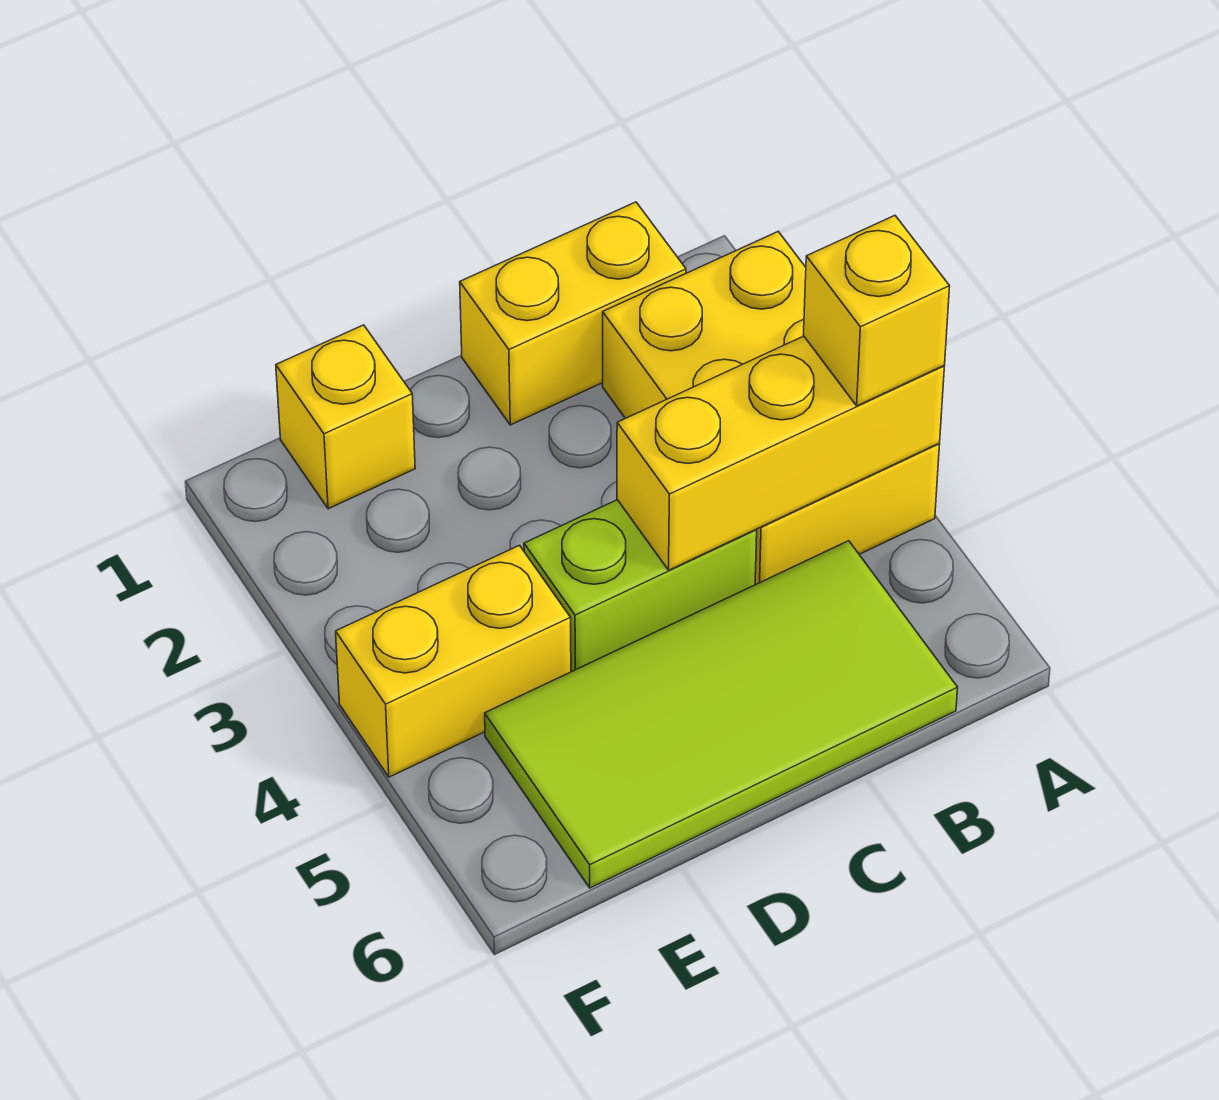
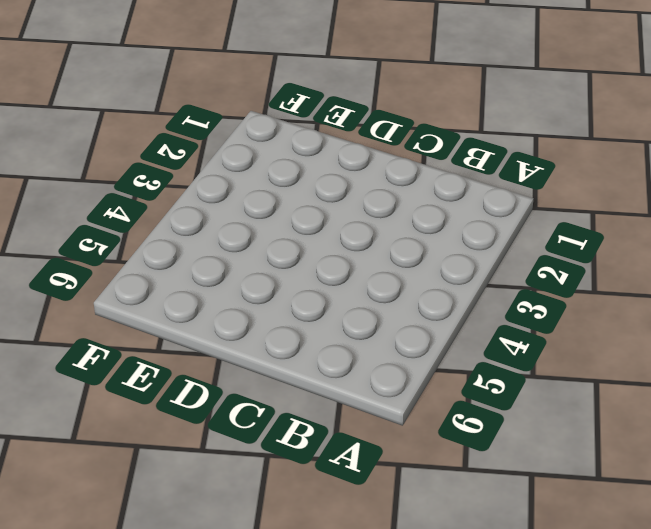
none -> yellow 2x3 brick [603,232,940,585]
none -> yellow 1x2 brick [460,202,686,425]

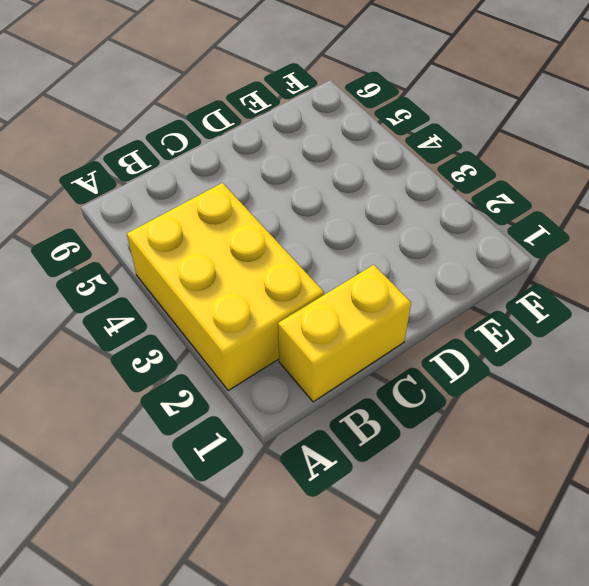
none -> lime 2x4 tile [485,541,958,888]
none -> lime 1x2 brick [524,500,757,672]

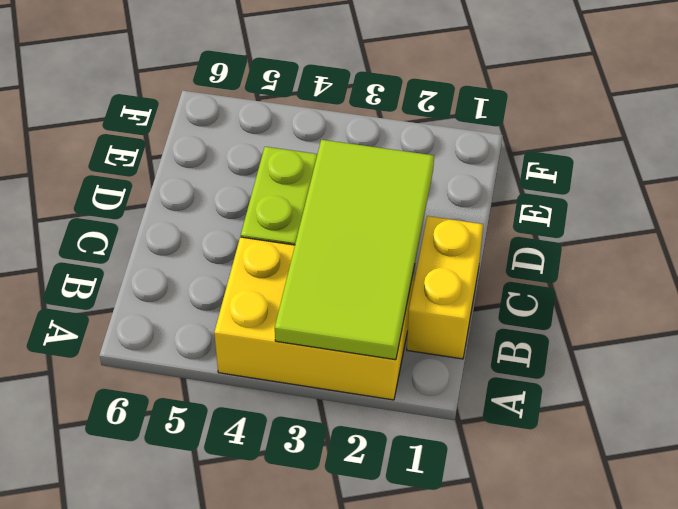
lime 2x4 tile [275,140,434,360] -> lime 2x4 tile moved to [485,541,958,888]
none -> yellow 1x1 brick [276,325,415,509]
none -> yellow 1x2 brick [336,545,571,777]

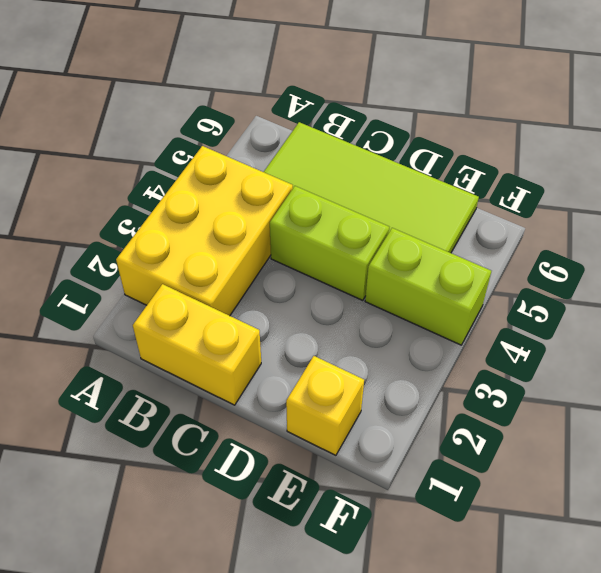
lime 1x2 brick [365,228,491,345] -> yellow 1x2 brick [336,545,571,777]
none -> yellow 1x3 brick [617,336,944,570]
none -> yellow 1x1 brick [803,216,950,406]

